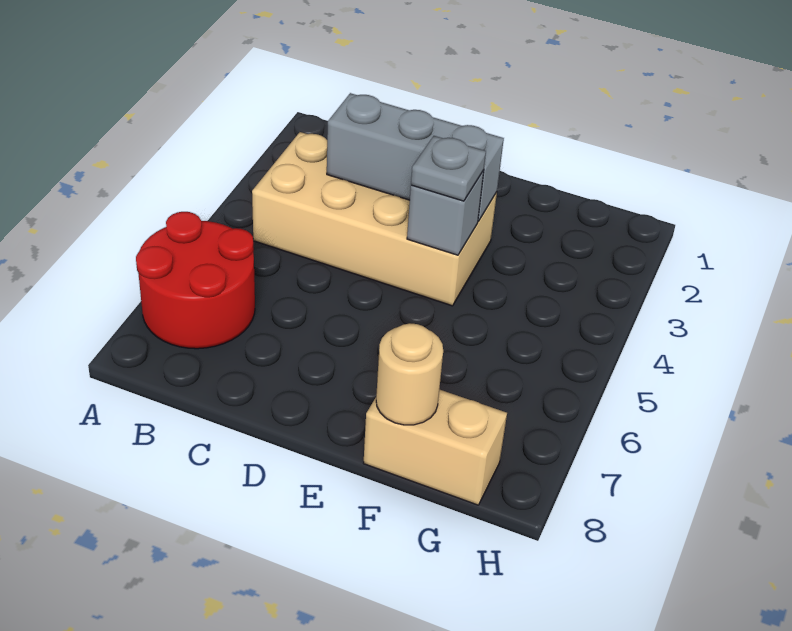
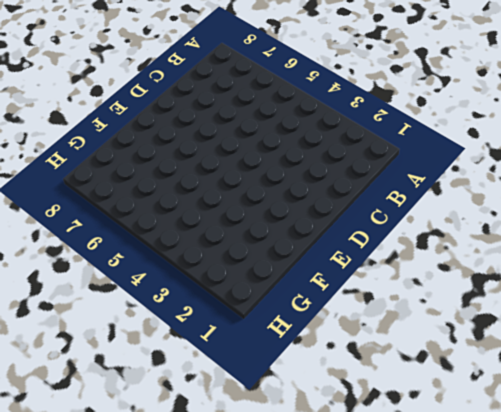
none -> red 2x2 round brick [136,212,255,349]
none -> tan 2x4 brick [252,132,497,306]

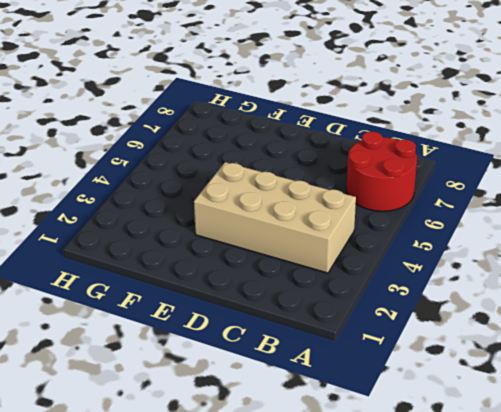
none -> tan 1x2 brick [363,389,507,505]
none -> grey 1x3 brick [327,93,504,221]

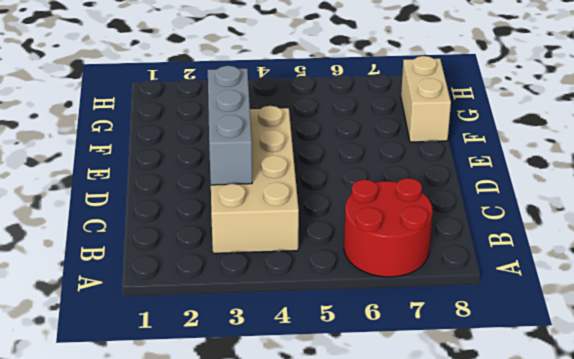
none -> grey 1x1 brick [407,170,484,255]
none -> tan 1x1 round brick [376,323,443,425]

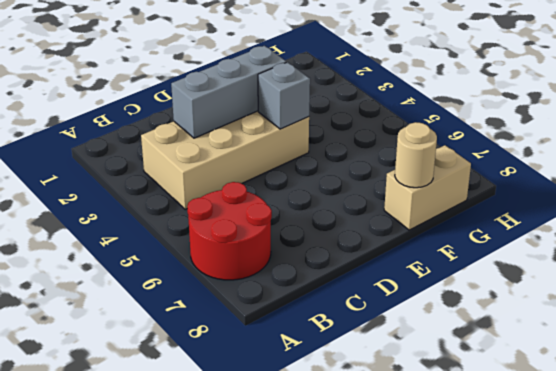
none -> grey 1x1 plate [411,136,486,201]

